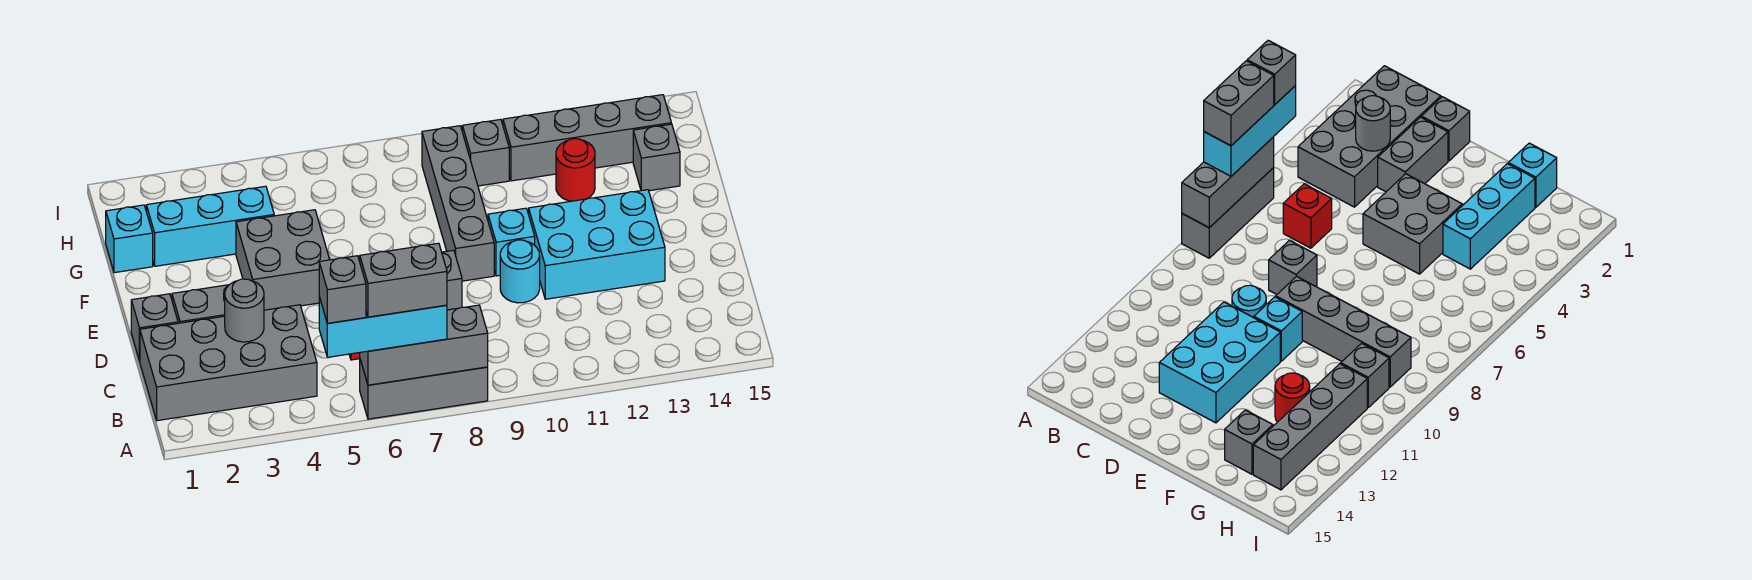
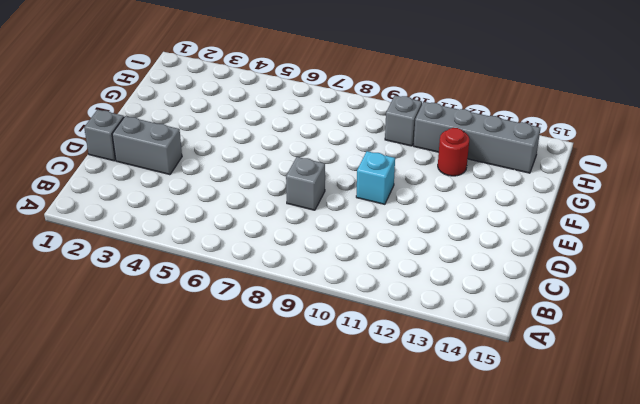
none -> grey 1x3 brick [360,360,488,419]
none -> grey 2x4 brick [140,305,317,421]
none -> red 1x1 brick [1283,184,1332,248]

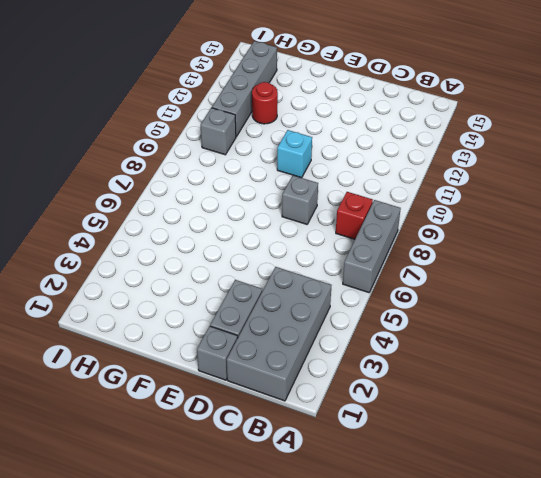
red 1x1 brick [336,192,373,239] -> red 1x1 brick moved to [1283,184,1332,248]
none -> cyan 1x1 round brick [500,240,540,303]
none -> cyan 2x3 brick [529,190,665,299]
none -> grey 2x2 brick [236,210,330,310]

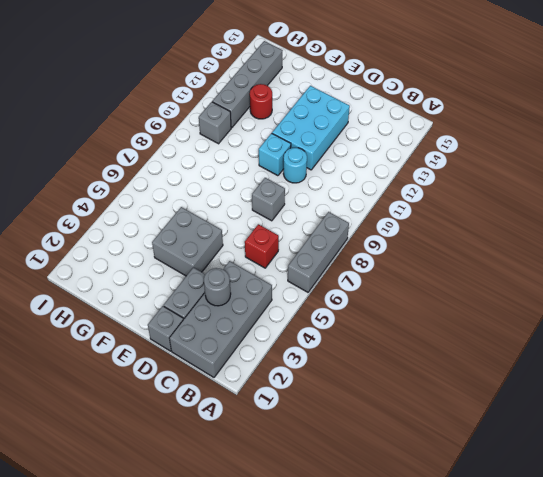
none -> grey 1x4 brick [422,126,494,281]
none -> cyan 1x1 brick [106,205,153,273]
none -> cyan 1x3 brick [146,186,274,266]

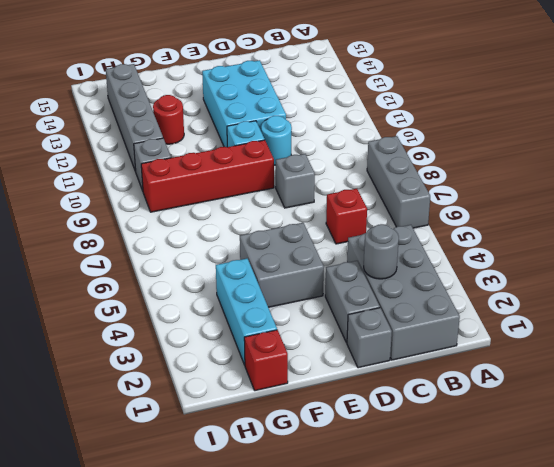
red 1x4 brick [141,140,274,212] -> grey 1x4 brick [422,126,494,281]
red 1x1 brick [244,330,288,391] -> cyan 1x1 brick [106,205,153,273]
none -> grey 1x1 brick [633,124,680,191]
none -> grey 1x3 brick [360,305,488,385]
none -> cyan 1x3 brick [319,297,447,357]

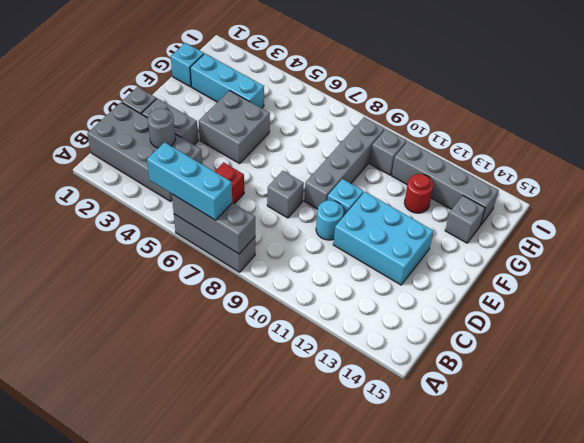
none -> grey 1x1 brick [319,256,366,323]
none -> grey 1x2 brick [360,243,447,317]

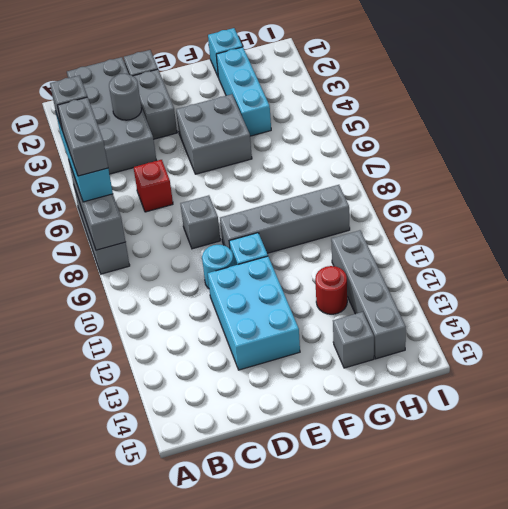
none -> grey 1x1 brick [462,119,509,186]

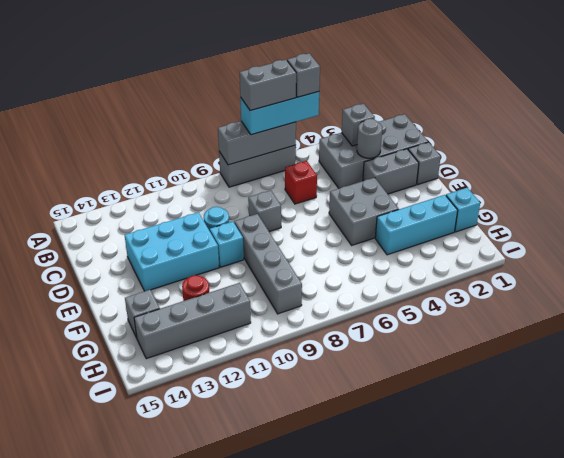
grey 1x1 brick [342,104,375,146] -> grey 1x1 brick moved to [462,119,509,186]

